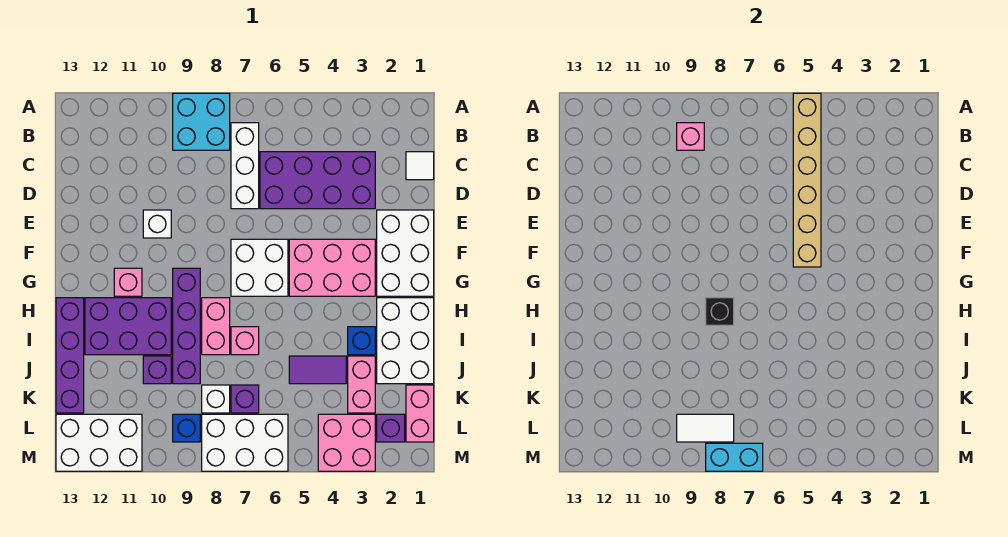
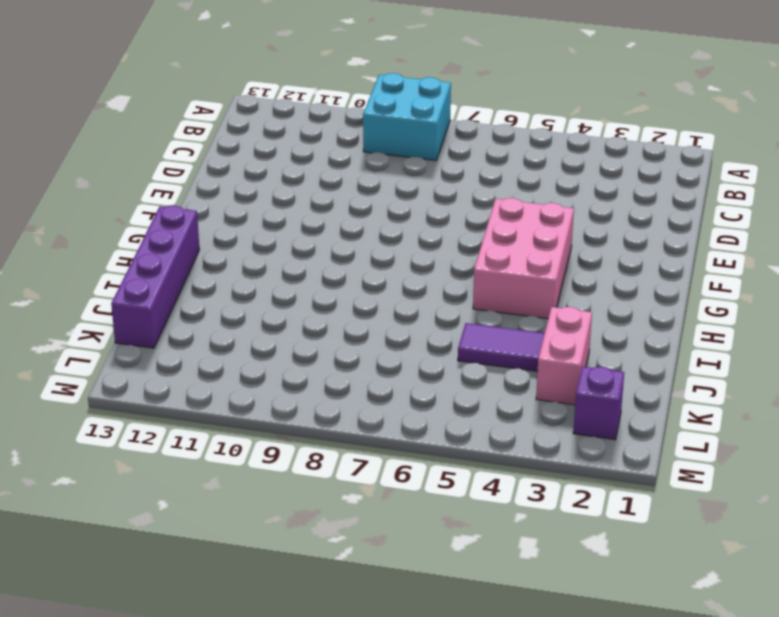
pink 2x3 brick [473,198,574,319] -> pink 2x3 brick turned to [289,239,375,296]
none -> white 1x3 brick [231,123,259,209]
none -> white 1x1 tile [406,152,434,180]
none -> purple 2x4 brick [260,152,375,209]
none -> white 2x3 brick [377,210,434,296]

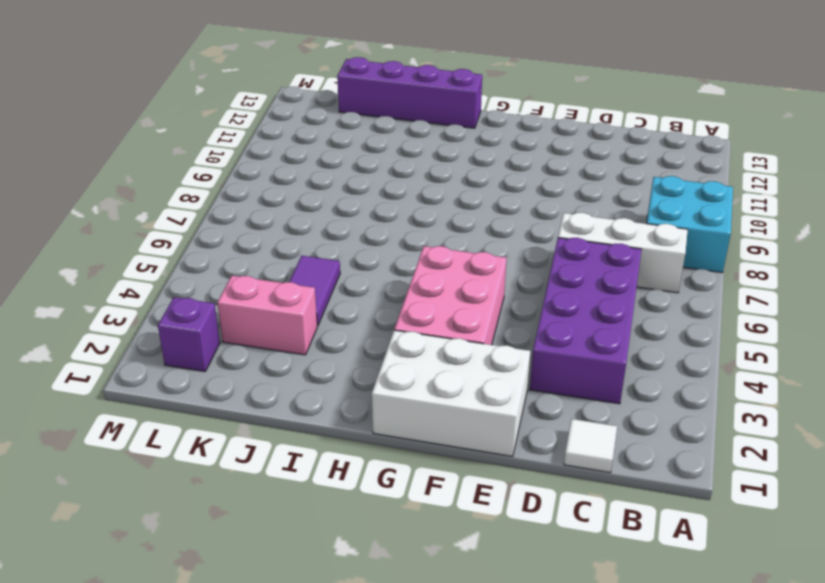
none -> white 1x1 brick [143,210,171,238]
none -> white 2x2 brick [231,239,288,296]
none -> purple 1x4 brick [173,268,200,384]
none -> pink 1x1 brick [114,268,142,296]

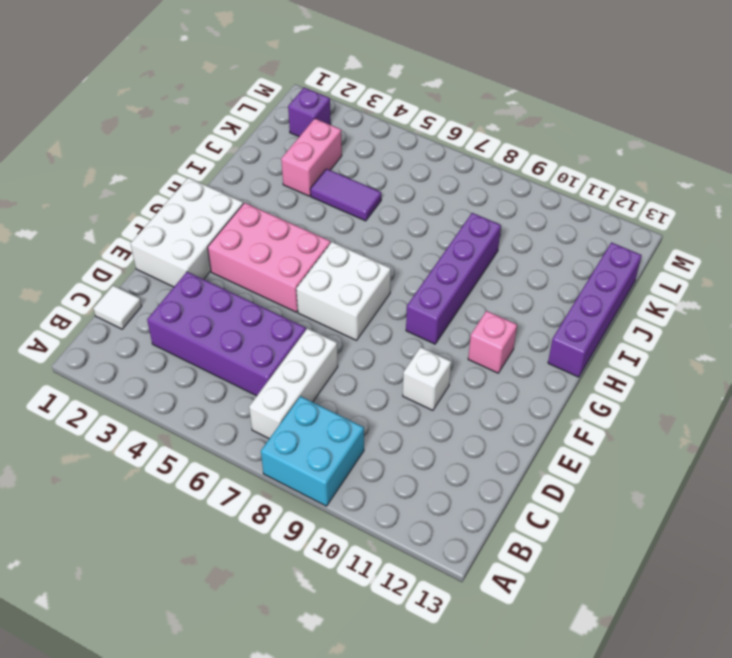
none -> white 2x3 brick [377,298,434,384]
none -> pink 1x2 brick [202,298,230,355]
none -> purple 2x3 brick [85,298,171,355]
none -> blue 1x1 brick [348,327,375,355]

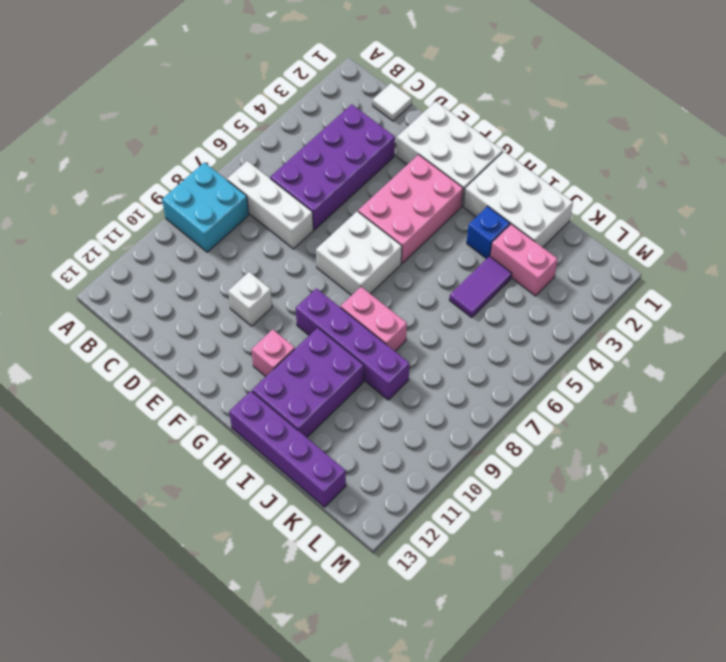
none -> pink 1x1 brick [231,327,259,355]
none -> purple 1x1 brick [143,356,171,384]
none -> pink 1x2 brick [406,385,434,442]
none -> purple 1x1 brick [231,385,259,413]

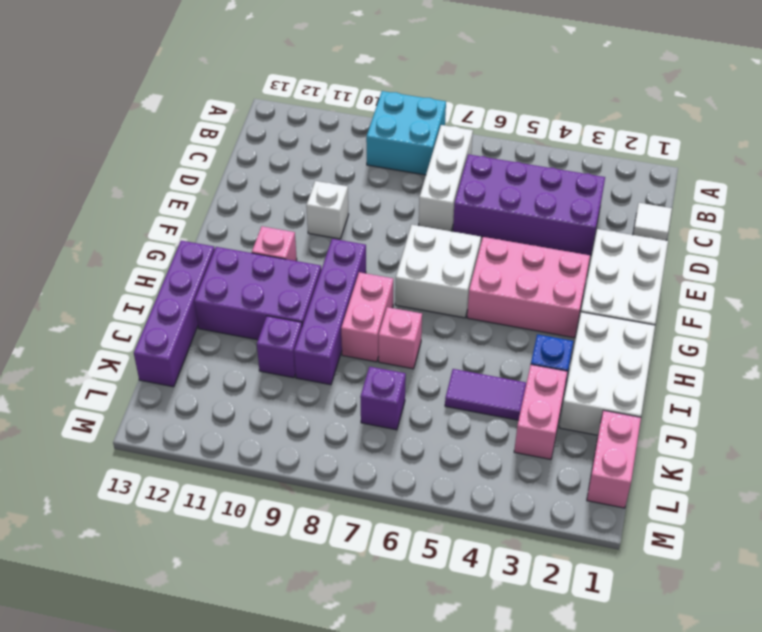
none -> white 1x1 brick [202,385,230,413]
none -> purple 1x1 brick [377,414,405,442]
none -> pink 2x2 brick [318,414,375,471]
none -> white 2x3 brick [202,414,288,471]

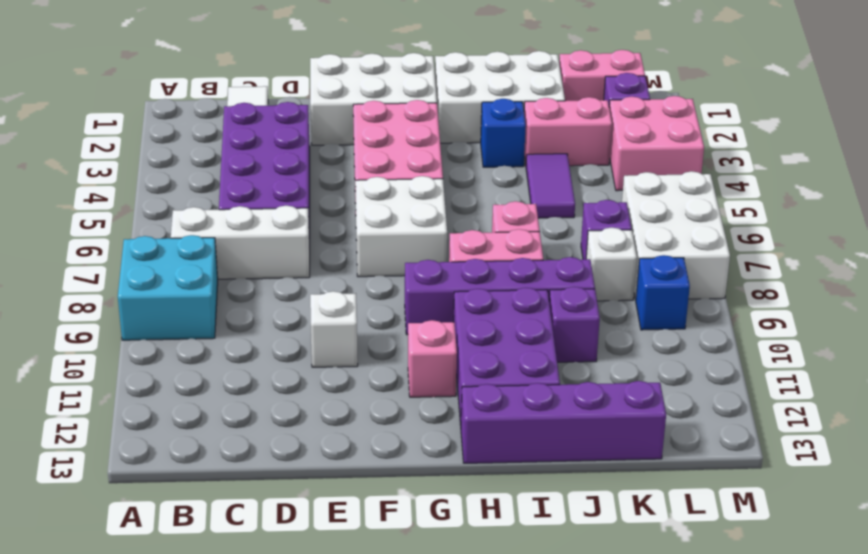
none -> white 2x3 brick [56,414,142,471]
none -> tan 1x6 brick [793,93,821,267]
none -> pink 1x1 brick [677,123,704,150]
none -> black 1x1 brick [706,298,734,325]

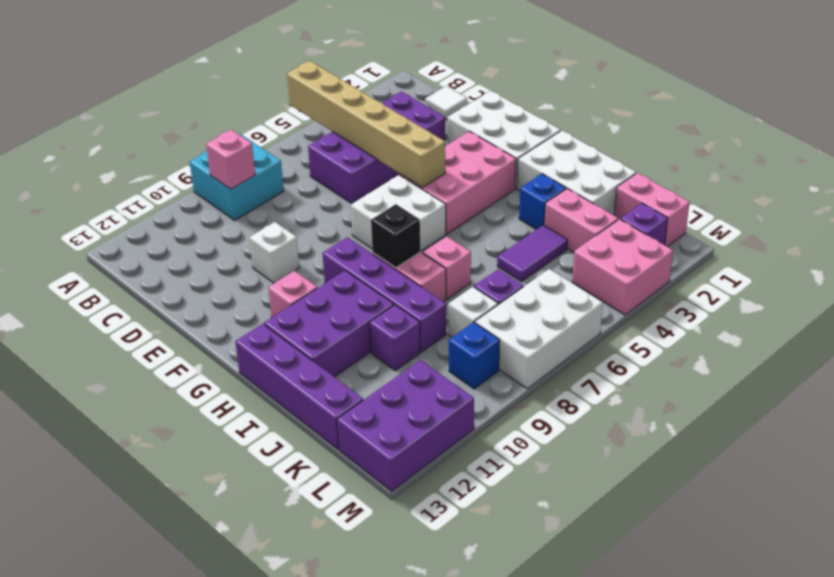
purple 2x3 brick [337,360,474,491] -> white 2x3 brick [56,414,142,471]
none -> white 1x3 brick [231,123,259,209]
none -> white 1x2 tile [677,414,734,442]
none -> cyan 1x2 brick [706,443,763,471]

